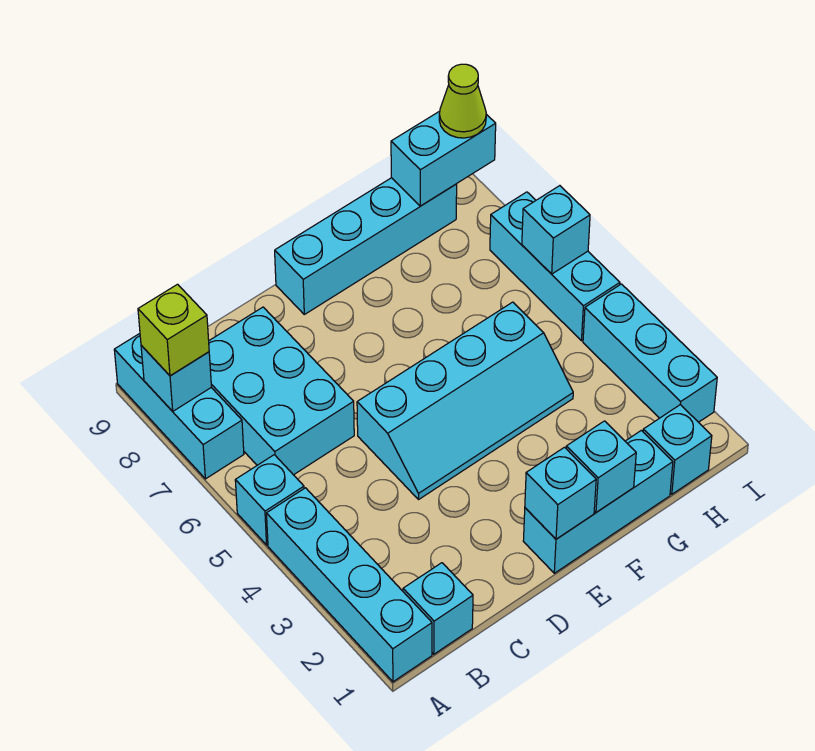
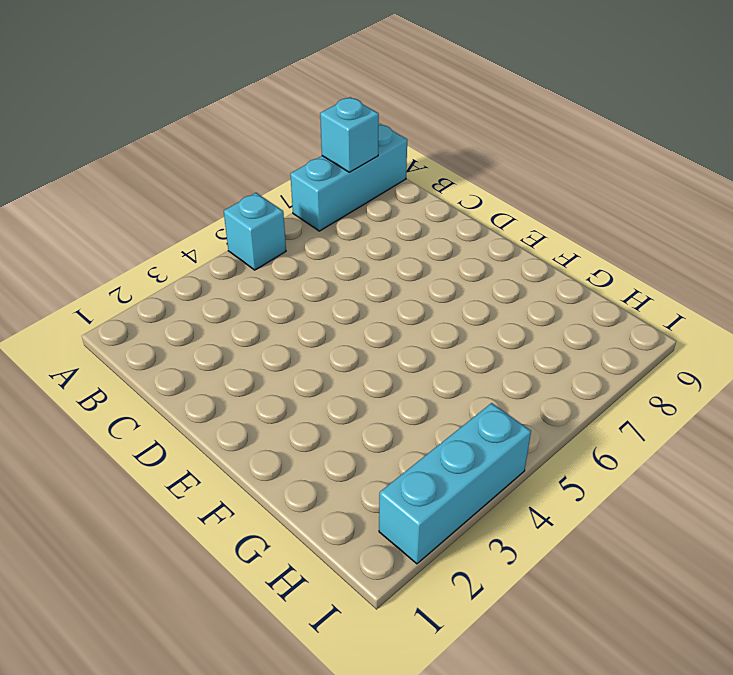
none -> cyan 1x4 brick [267,488,432,682]
none -> cyan 1x1 brick [403,563,473,654]
none -> cyan 2x3 brick [209,307,354,475]

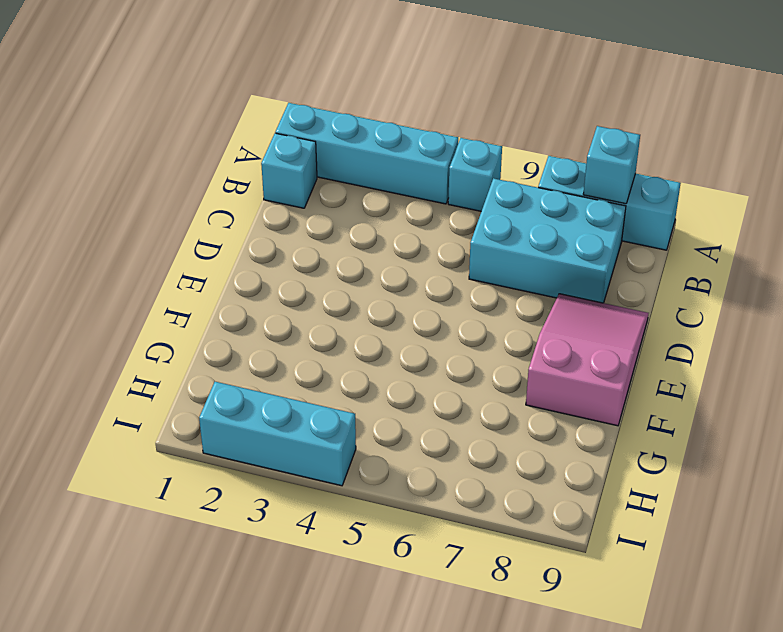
pink 2x3 slope [526,294,648,426] -> cyan 1x4 brick [275,178,457,314]
none -> cyan 2x4 slope [357,302,573,500]
none -> cyan 1x3 brick [523,430,673,573]
none -> cyan 1x1 brick [643,405,712,494]

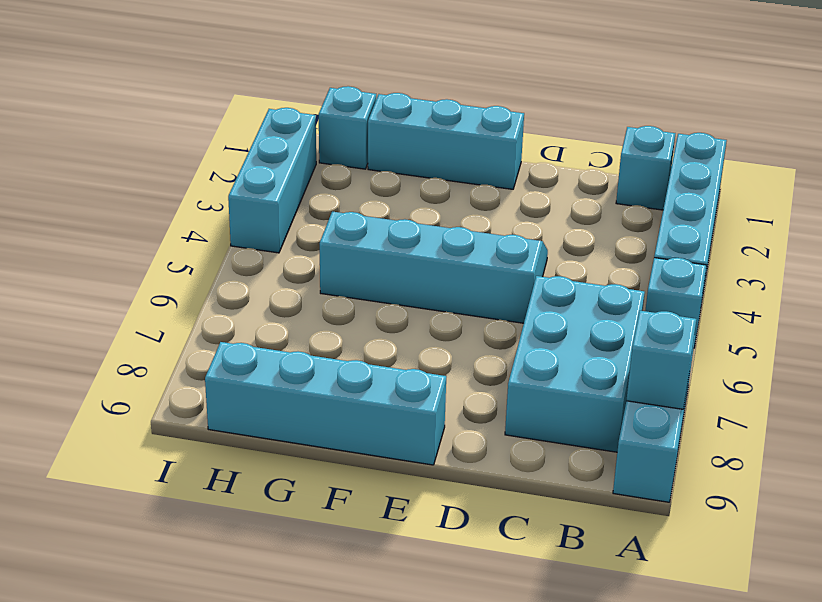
none -> cyan 1x3 brick [490,192,620,341]
none -> cyan 1x1 brick [525,447,596,539]
none -> cyan 1x1 brick [566,421,636,512]

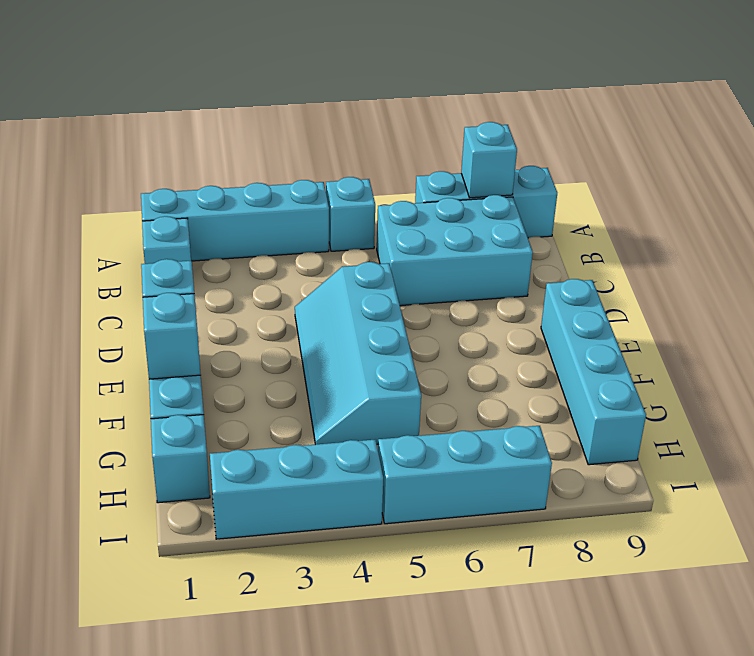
none -> cyan 1x2 brick [391,111,496,206]
none -> cyan 1x1 brick [522,186,590,274]
none -> lime 1x1 brick [138,284,209,376]

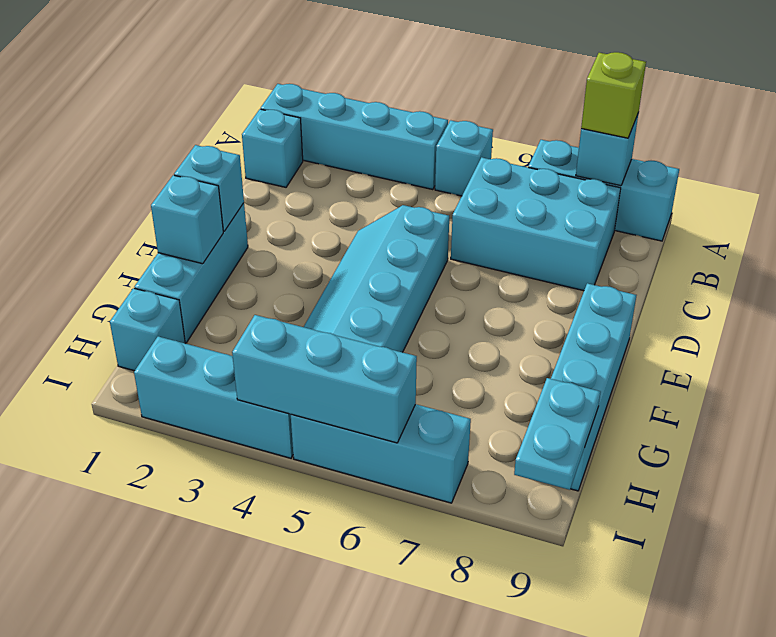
cyan 1x2 plate [514,378,601,490] -> cyan 1x2 brick [391,111,496,206]
cyan 1x3 brick [232,315,417,443] -> cyan 1x1 brick [522,186,590,274]
none -> lime 1x1 cone [439,64,486,138]

